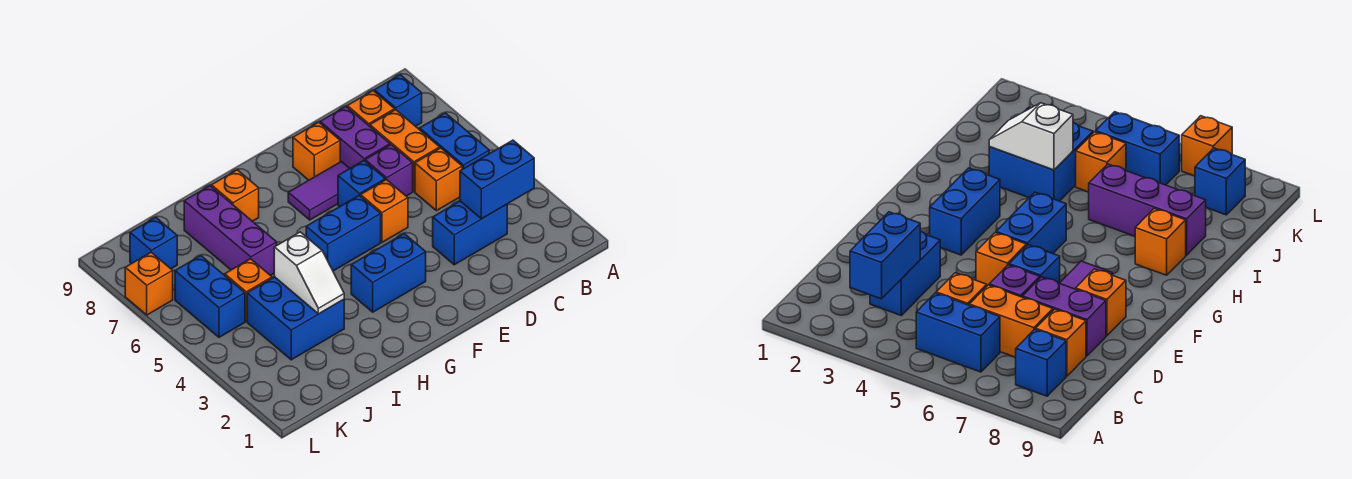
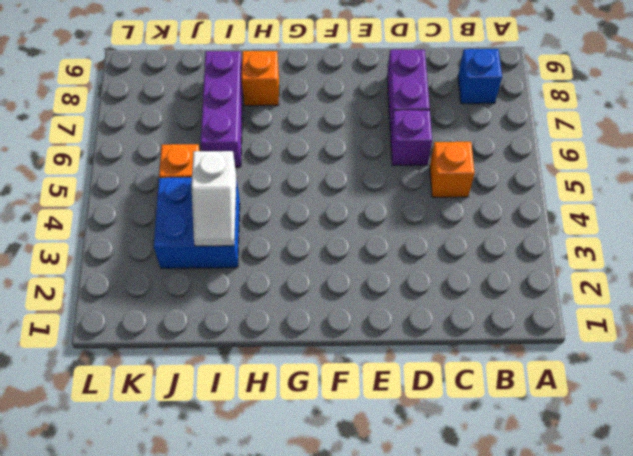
none -> blue 1x2 brick [420,113,489,169]
none -> blue 1x2 brick [433,201,507,265]
none -> orange 1x2 brick [370,110,440,191]

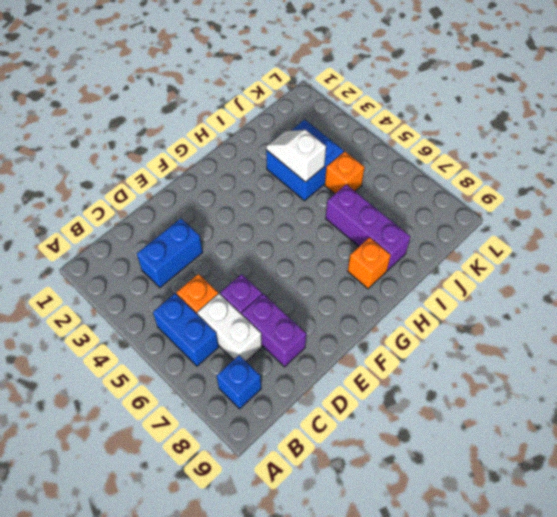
white 1x2 brick [197,294,262,362] -> orange 1x2 brick [370,110,440,191]
none -> orange 1x1 brick [347,91,395,126]
none -> orange 1x1 brick [361,180,408,242]
none -> blue 1x1 brick [338,161,385,207]

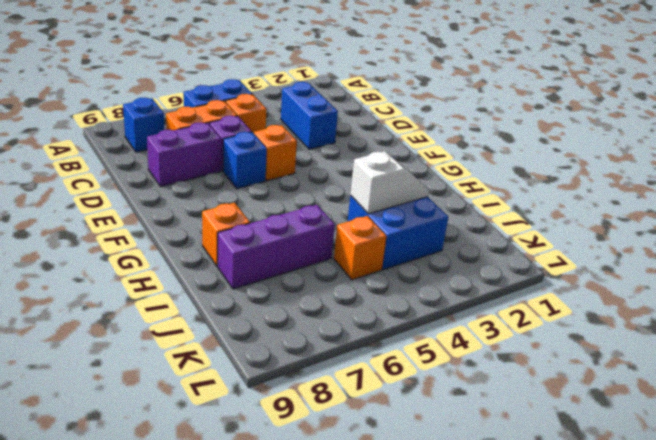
none -> orange 1x1 brick [347,91,395,126]
none -> purple 1x2 tile [288,161,350,220]
none -> orange 1x1 brick [293,122,340,180]

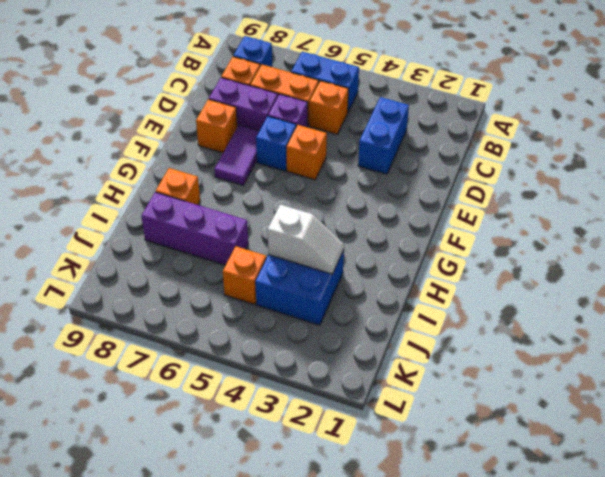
none -> blue 1x2 brick [351,234,426,312]
none -> blue 1x2 brick [306,196,381,271]
none -> blue 1x2 brick [175,256,245,337]

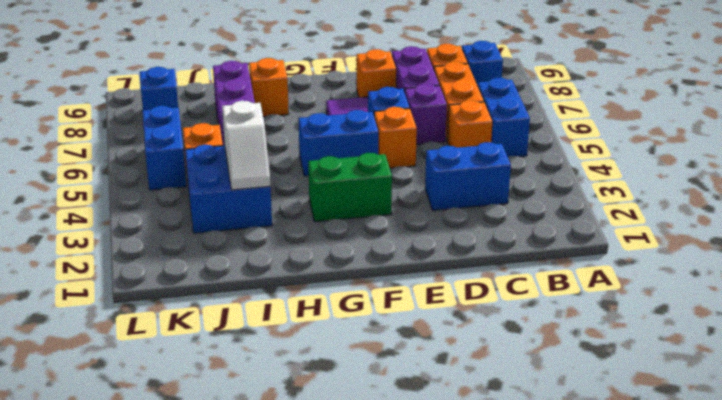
green 1x2 brick [308,153,392,222] -> blue 1x2 brick [351,234,426,312]
none -> orange 1x1 brick [125,252,173,315]
none -> blue 1x2 brick [460,140,534,219]

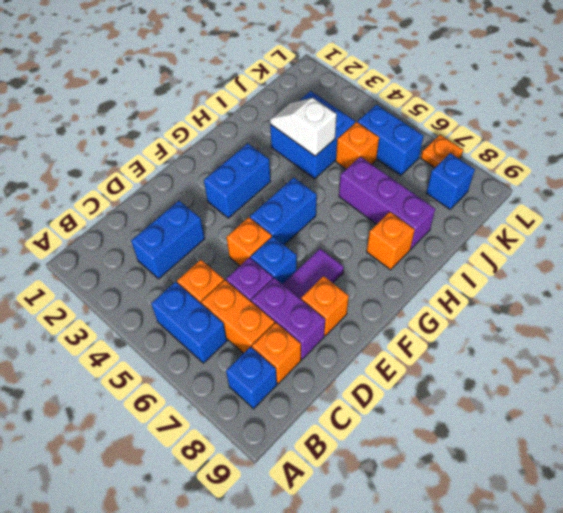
orange 1x1 plate [421,135,463,168] -> orange 1x1 brick [125,252,173,315]
none -> blue 1x2 brick [460,140,534,219]

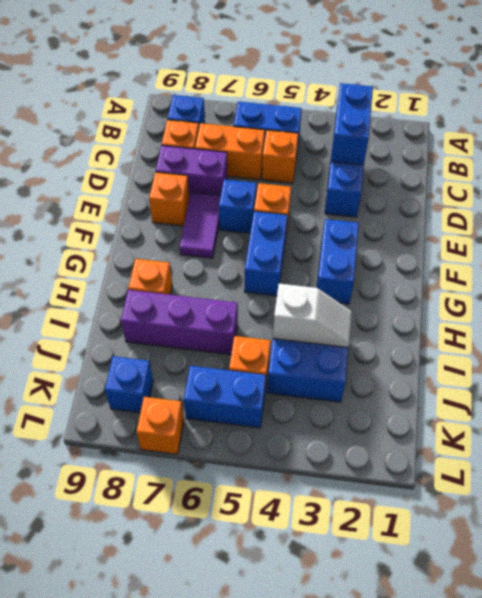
none -> purple 1x1 brick [365,145,413,196]

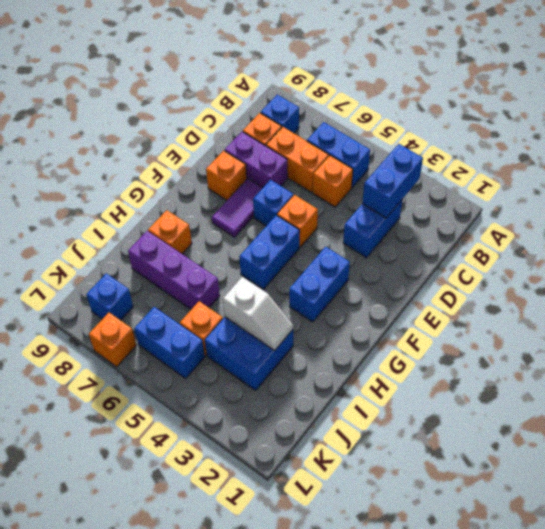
none -> purple 1x1 brick [365,145,413,196]

